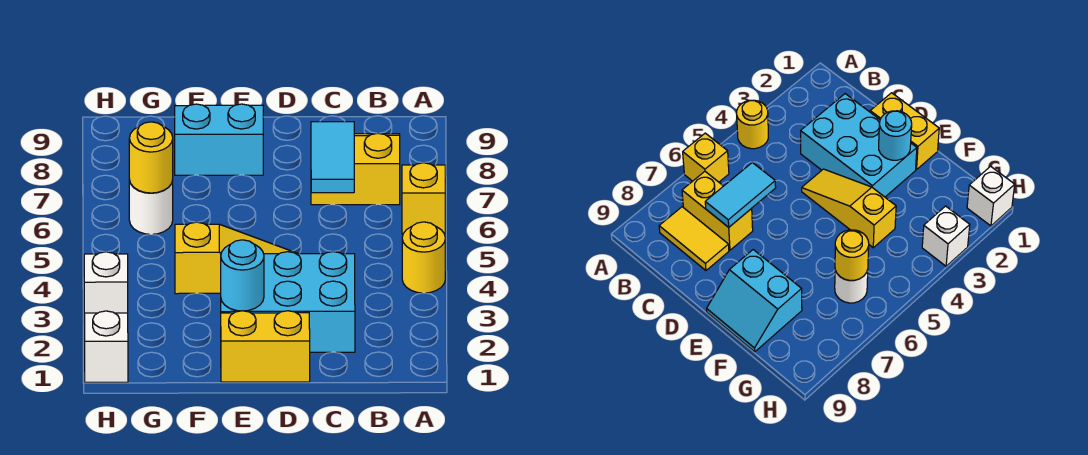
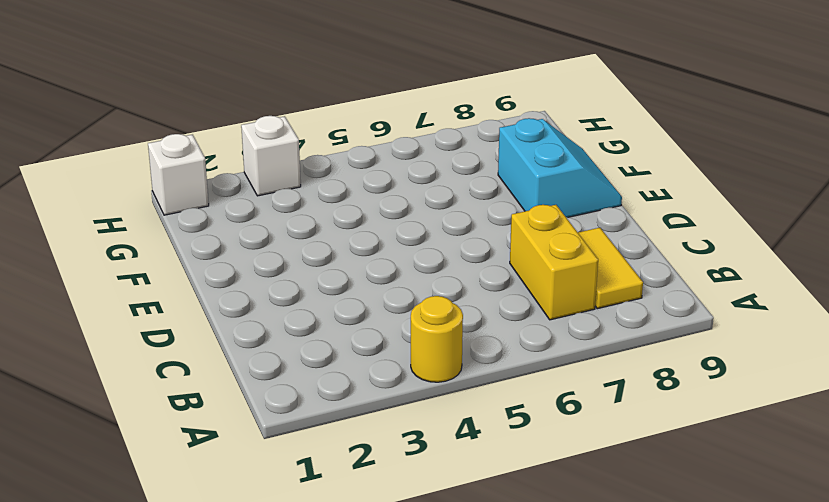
none -> yellow 1x1 brick [402,163,445,234]
none -> cyan 2x3 brick [221,252,355,352]
none -> yellow 1x2 brick [221,311,310,382]

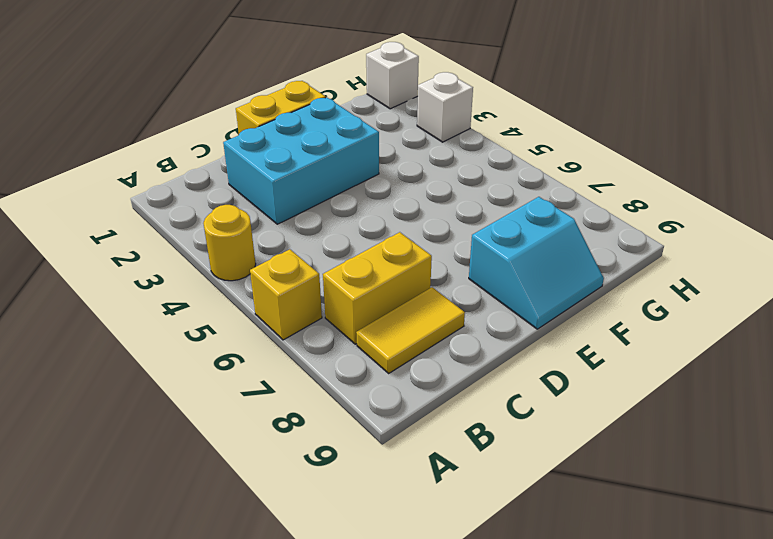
none -> yellow 1x3 slope [175,222,298,294]
none -> white 1x1 round brick [129,180,173,234]
none -> cyan 1x2 tile [311,122,354,193]

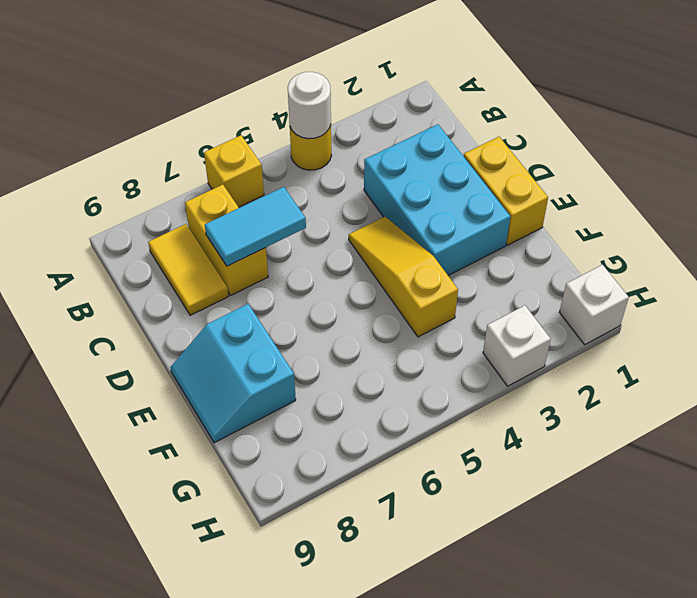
white 1x1 round brick [288,72,331,139] -> white 1x1 round brick moved to [129,180,173,234]
none -> cyan 1x1 round brick [221,240,264,311]
none -> yellow 1x1 round brick [129,122,173,193]

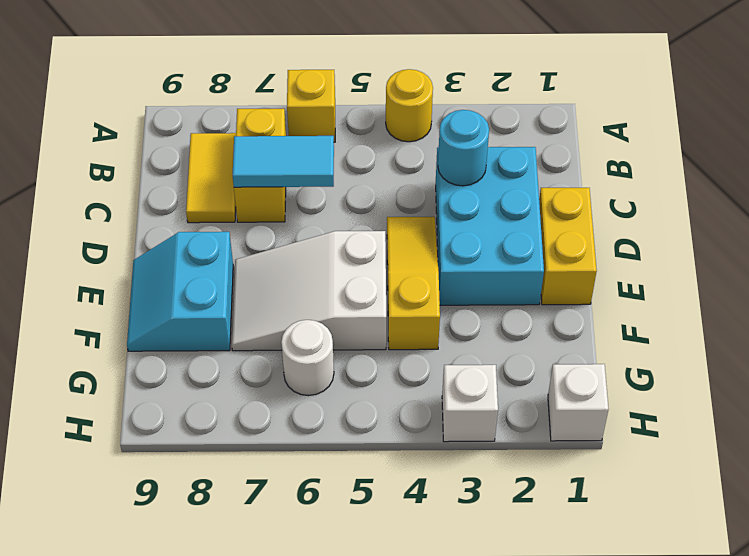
cyan 1x1 round brick [438,110,489,186] -> cyan 1x1 round brick moved to [221,240,264,311]
white 2x3 slope [232,231,386,351] -> none
none -> yellow 1x1 round brick [129,122,173,193]

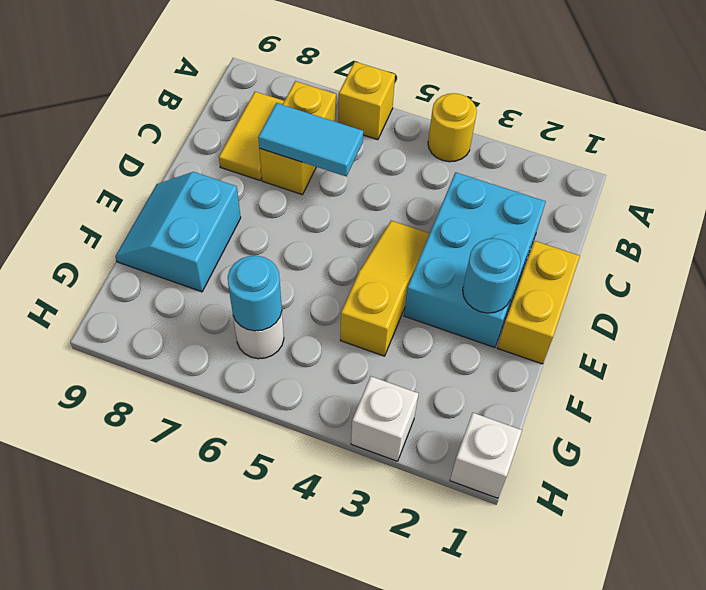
cyan 1x1 round brick [228,256,282,331] -> yellow 1x1 round brick [129,122,173,193]

